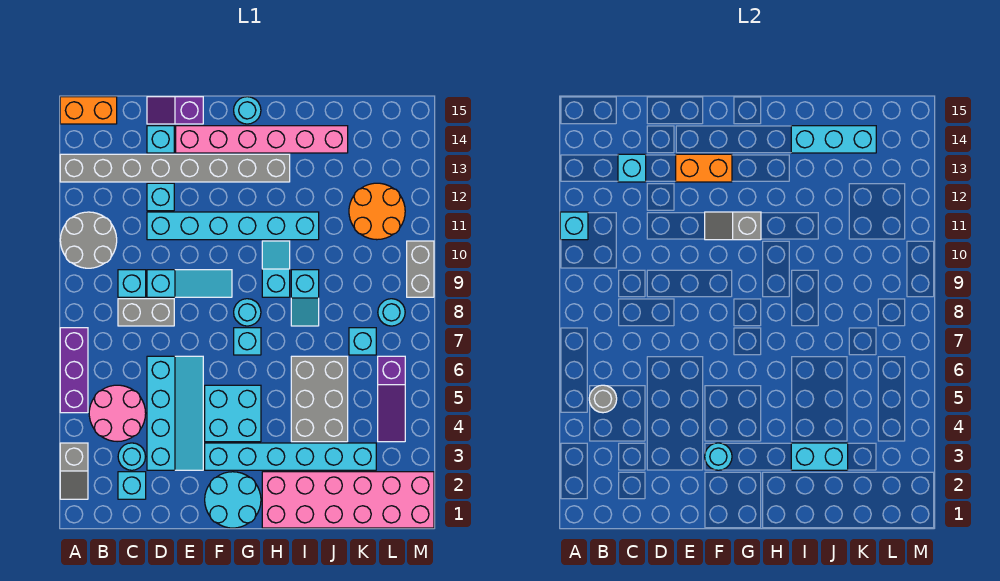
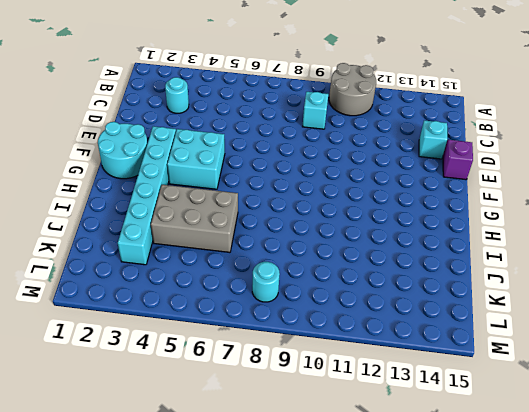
none -> grey 1x2 slope [60,443,88,499]
none -> purple 1x3 brick [60,328,88,413]
none -> grey 1x8 brick [60,154,290,182]
none -> orange 1x2 brick [60,97,117,124]

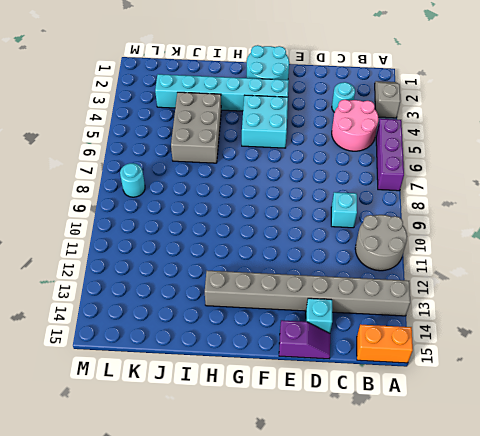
none -> cyan 1x1 brick [118,472,146,499]
none -> grey 1x2 brick [118,299,174,326]
none -> cyan 2x4 slope [147,356,203,470]
none -> cyan 1x3 slope [147,270,232,297]

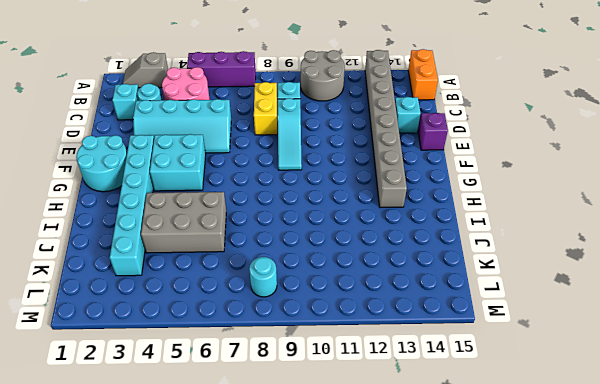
yellow 1x2 brick [254,82,277,135] -> grey 1x2 brick [118,299,174,326]
none -> cyan 1x6 brick [147,212,319,240]
none -> cyan 1x1 brick [147,183,174,211]
none -> pink 1x6 brick [176,126,348,153]
none -> cyan 1x1 brick [234,328,261,355]

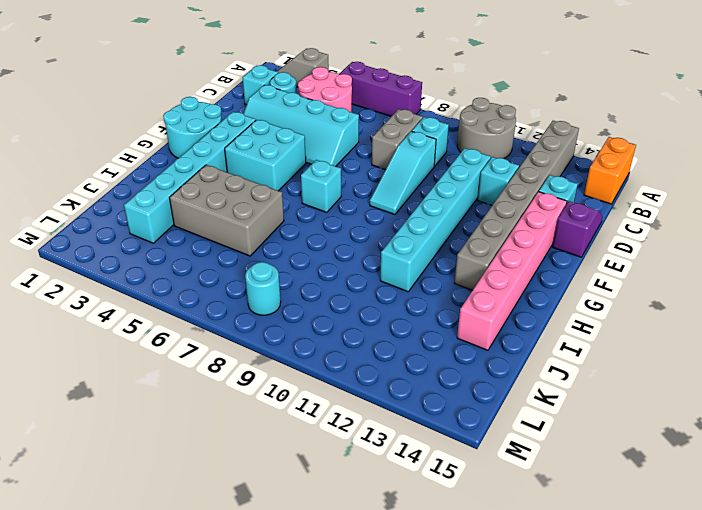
none -> cyan 1x1 round brick [234,299,261,326]
none -> cyan 1x1 round brick [234,97,261,124]
none -> pink 2x6 brick [262,472,434,528]
none -> cyan 1x2 slope [262,241,290,297]

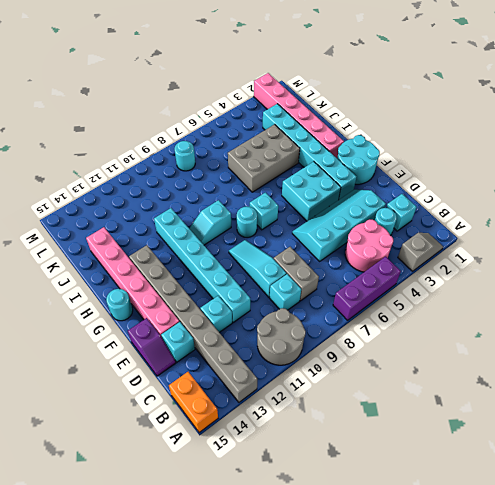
pink 1x6 brick [254,73,344,158] -> pink 2x6 brick [262,472,434,528]
none -> cyan 1x2 slope [291,270,319,326]
none -> cyan 1x1 brick [349,328,376,355]
none -> orange 2x2 round brick [349,183,405,240]
none -> purple 1x3 slope [378,356,405,442]

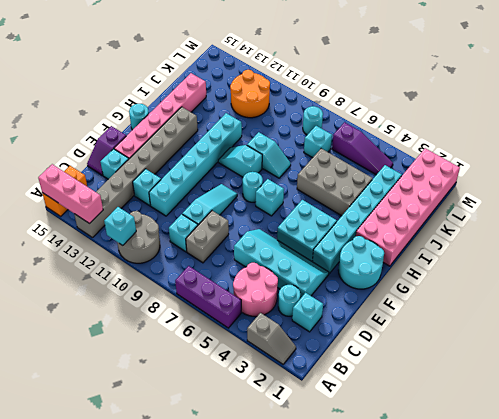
pink 1x3 brick [38,164,103,224] -> none
none -> grey 1x2 brick [407,241,434,297]
none -> grey 1x1 round brick [589,385,617,413]
none -> cyan 1x1 brick [618,154,646,182]
none -> orange 1x2 brick [676,154,732,182]

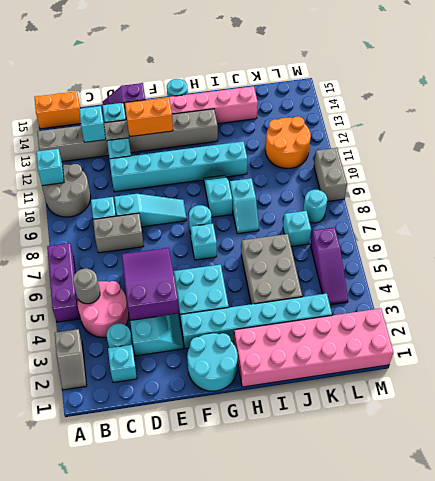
purple 2x3 slope [122,248,179,320] -> none
none -> cyan 1x1 round brick [705,443,732,470]
none -> grey 1x2 slope [705,212,761,240]
none -> cyan 1x2 brick [791,443,848,470]
none -> cyan 1x3 brick [791,126,876,153]

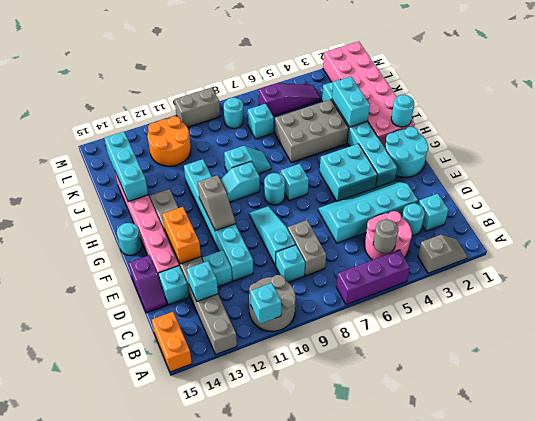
cyan 1x1 round brick [391,95,414,127] -> cyan 1x1 round brick moved to [705,443,732,470]

